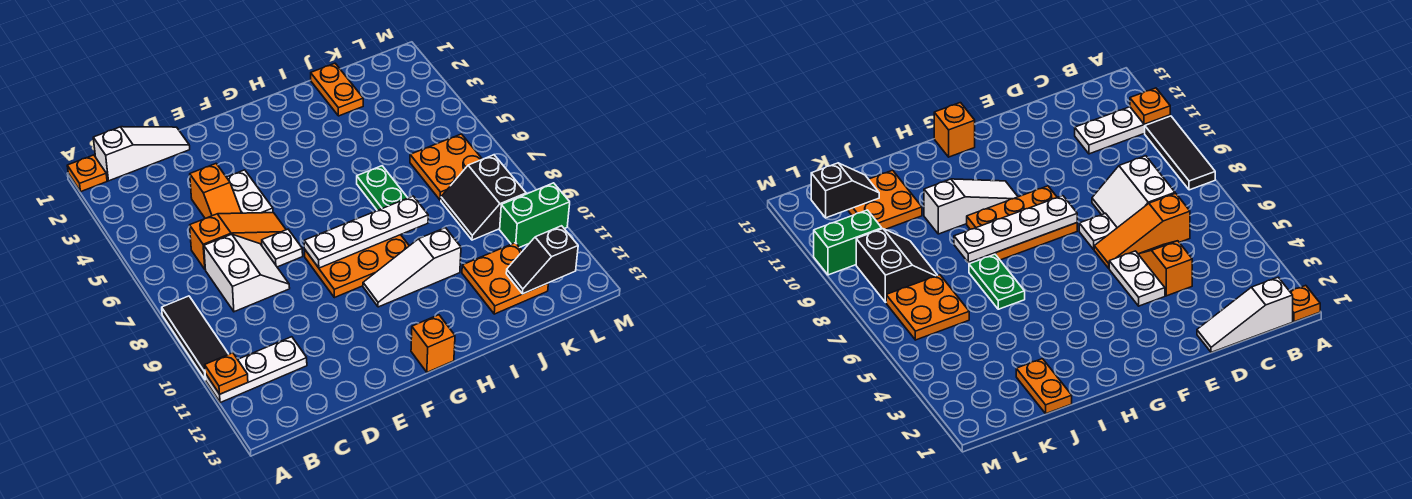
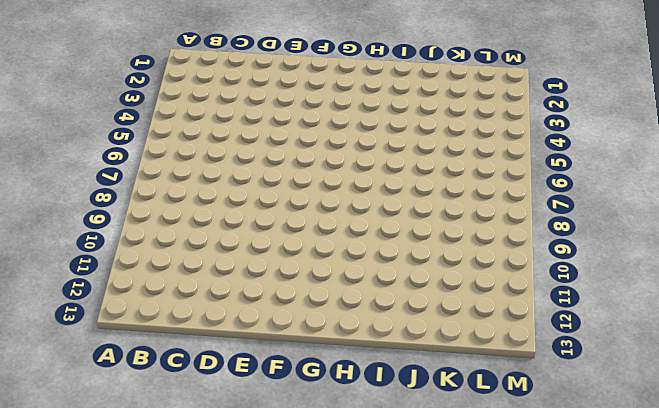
none -> orange 1x1 plate [67,155,107,191]
none -> black 1x3 tile [162,296,229,380]
none -> white 1x3 plate [205,337,307,403]

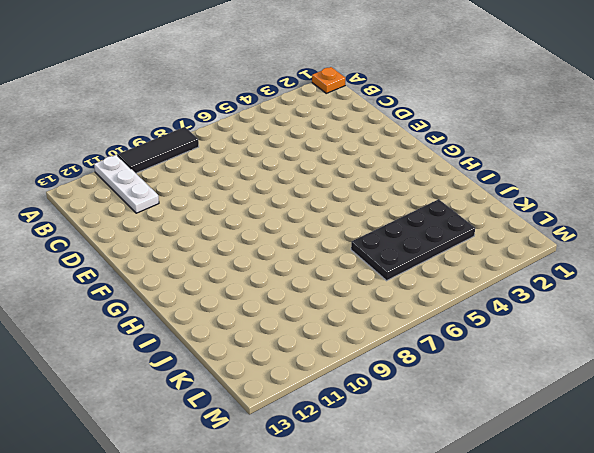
black 2x4 plate [351,199,475,281] -> orange 2x2 plate [410,134,482,200]
none -> white 1x3 slope [93,127,190,181]
none -> orange 1x3 slope [190,213,286,269]
none -> white 2x2 slope [204,234,290,312]

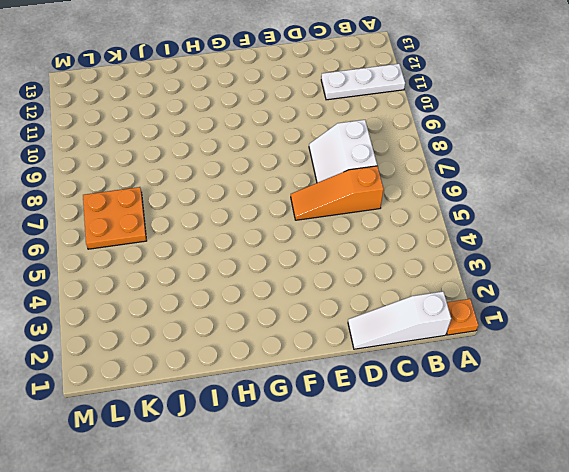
none -> black 1x3 tile [162,296,229,380]
none -> orange 1x2 slope [190,164,241,218]
none -> white 1x2 plate [227,170,273,213]

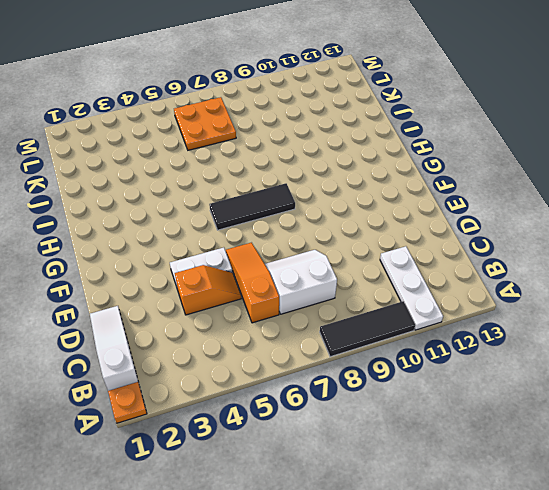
black 1x3 tile [209,183,295,230] -> orange 2x3 plate [304,235,409,298]
none -> white 1x1 plate [262,229,303,267]
none -> white 1x3 slope [363,228,461,307]
none -> orange 1x1 brick [411,315,455,372]

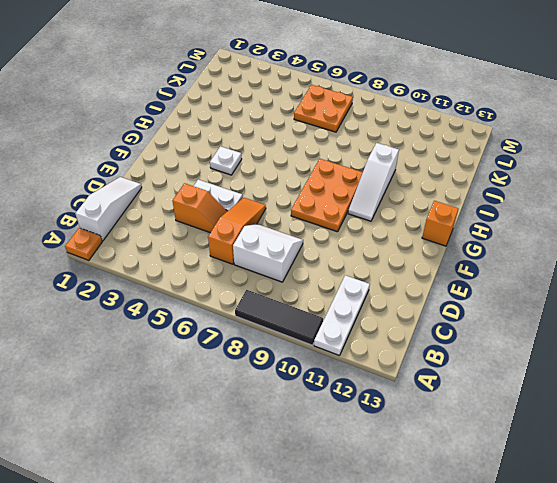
white 1x1 plate [210,146,242,175] -> white 1x1 plate moved to [262,229,303,267]
none -> green 1x2 plate [357,166,407,211]
none -> orange 1x2 plate [311,63,363,116]
none -> orange 2x2 plate [462,243,548,314]

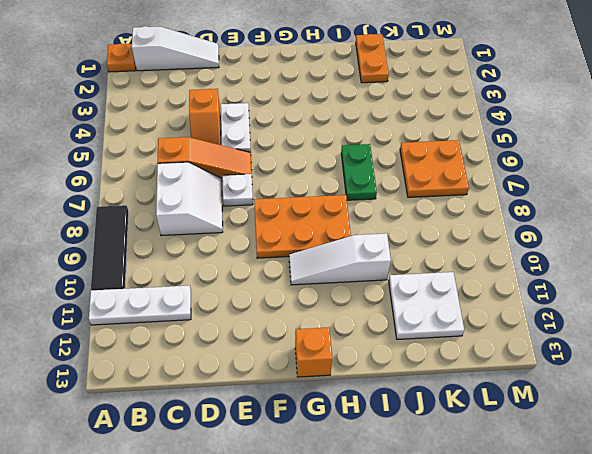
white 2x2 plate [389,272,464,339] -> orange 2x2 plate [462,243,548,314]
none -> black 2x2 slope [441,155,526,240]
none -> green 1x2 brick [500,183,570,247]
none -> orange 1x1 plate [205,353,248,394]

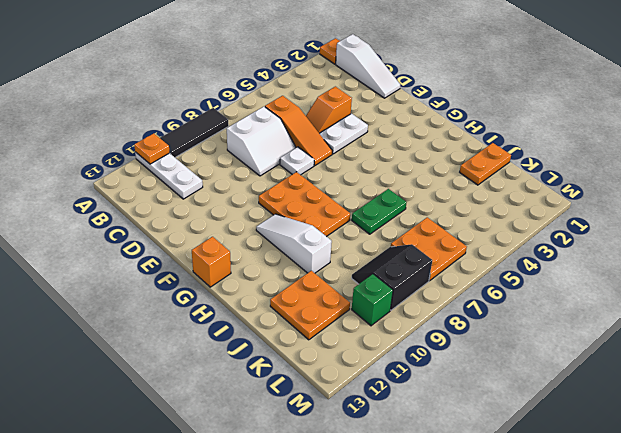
green 1x1 brick [352,274,393,326] -> green 1x2 brick [500,183,570,247]
none -> white 1x4 plate [304,196,428,268]
none -> black 1x2 slope [506,226,578,294]

